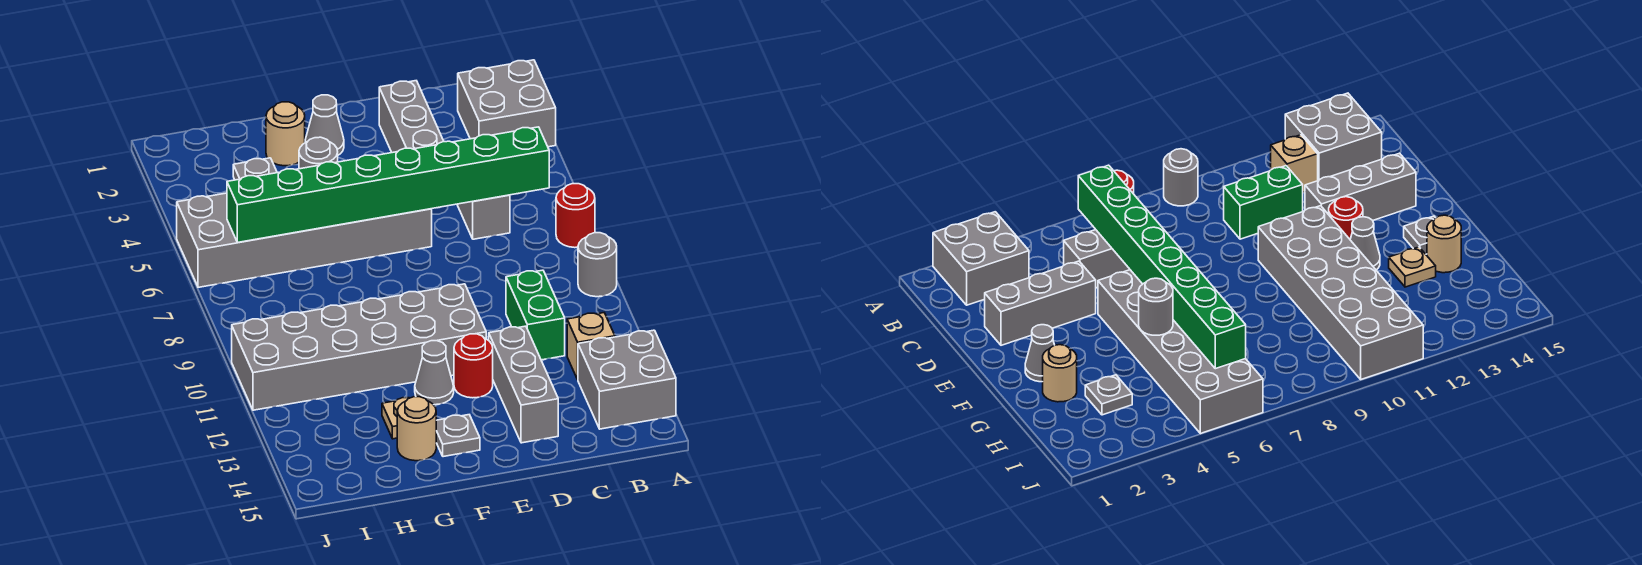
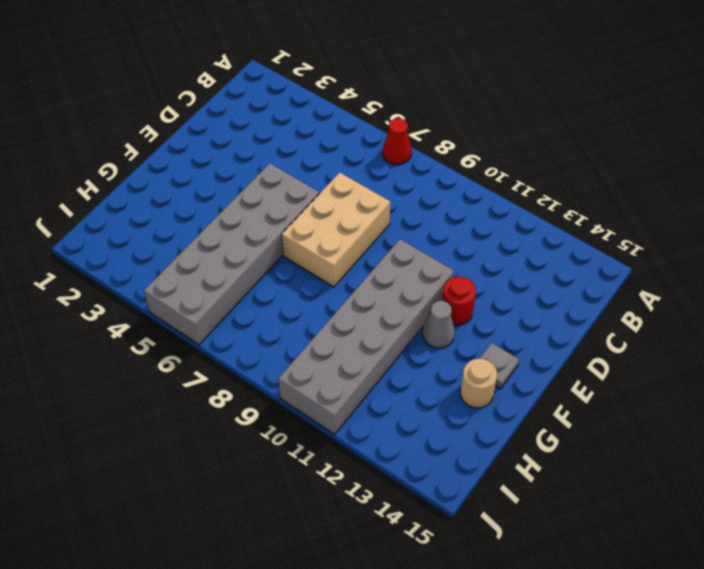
red 1x1 cone [383,118,412,165] -> red 1x1 round brick [556,184,595,248]
tan 2x3 brick [282,172,390,287] -> none
none -> grey 2x2 brick [458,60,556,147]
none -> grey 1x1 round brick [578,233,617,297]
none -> grey 2x2 brick [578,330,676,429]

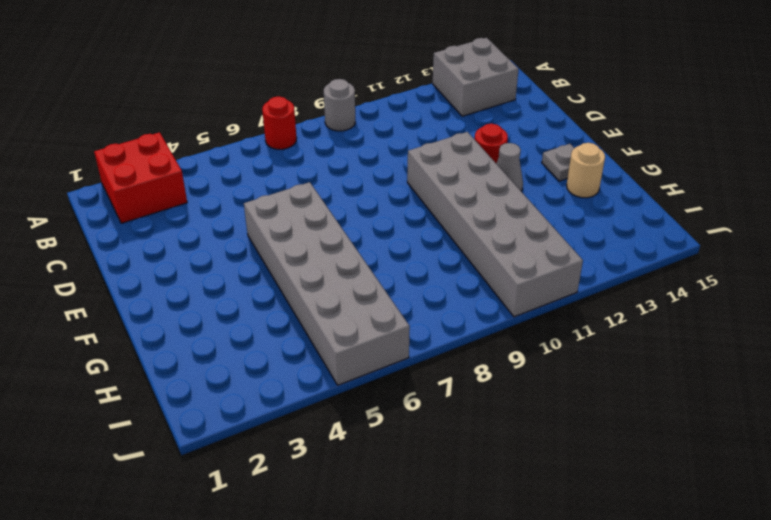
red 2x2 brick [94,132,187,223] -> grey 2x2 brick [458,60,556,147]
none -> tan 1x1 brick [567,313,615,380]
none -> grey 1x2 brick [457,195,510,239]
none -> green 1x2 brick [506,270,565,360]

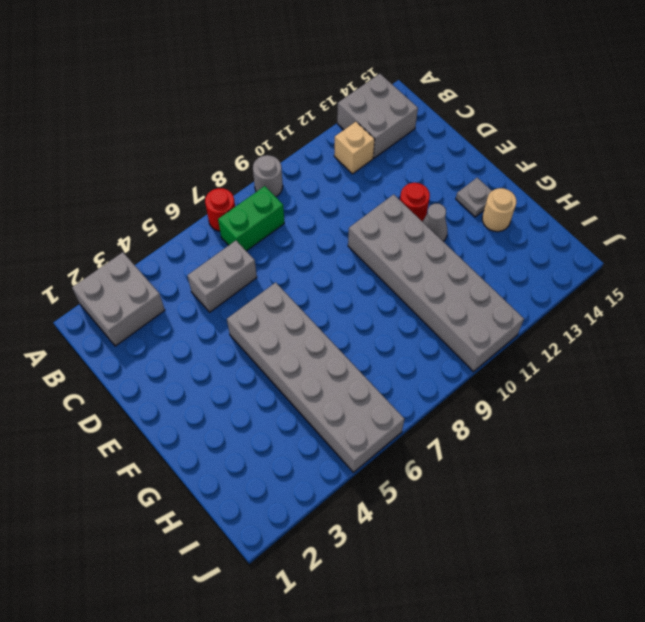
green 1x2 brick [218,186,284,251] -> green 1x2 brick moved to [506,270,565,360]
none -> grey 1x3 brick [379,81,444,153]
none -> grey 1x3 brick [489,326,558,443]
none -> grey 1x1 cone [305,95,344,155]

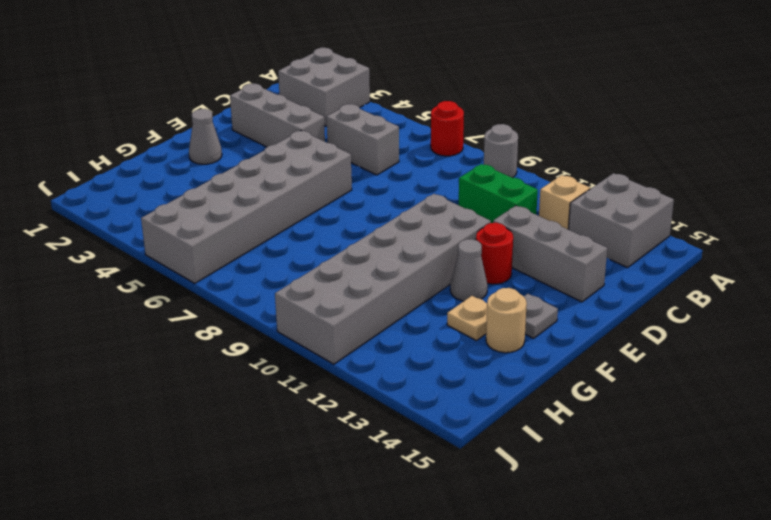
none -> tan 1x1 round brick [266,102,305,166]
none -> grey 1x1 plate [233,158,277,180]
none -> green 1x8 brick [227,127,549,242]

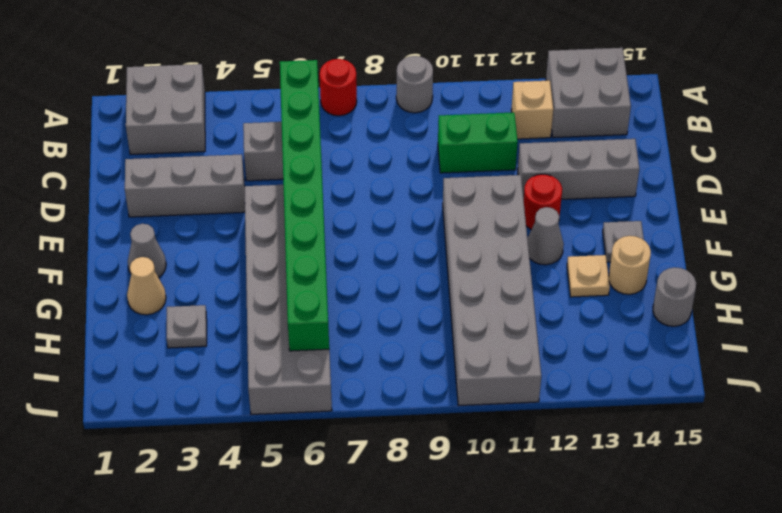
tan 1x1 cone [127,257,166,315] -> tan 1x1 round brick [266,102,305,166]
grey 1x1 round brick [653,267,696,326] -> grey 1x1 round brick moved to [299,137,338,169]

